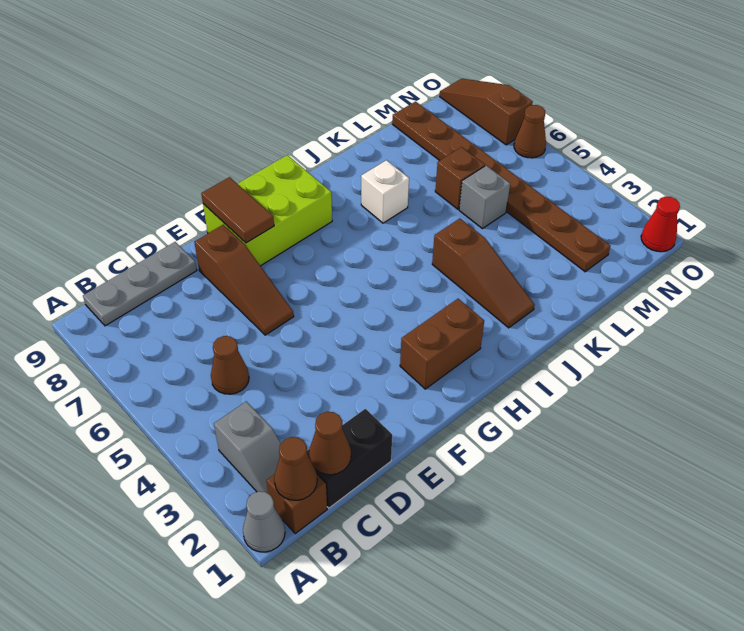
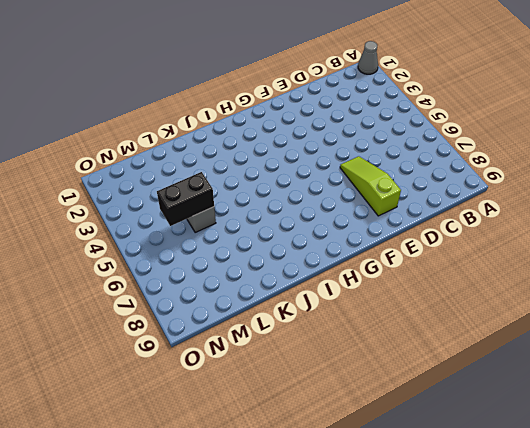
lime 1x3 slope [340,156,401,216] -> brown 1x3 slope [194,225,294,335]
black 1x2 brick [157,172,214,226] -> black 1x2 brick moved to [307,409,392,508]
none -> brown 1x1 brick [266,474,327,533]
none -> grey 1x2 slope [214,401,281,493]
none -> grey 1x3 plate [83,242,197,326]

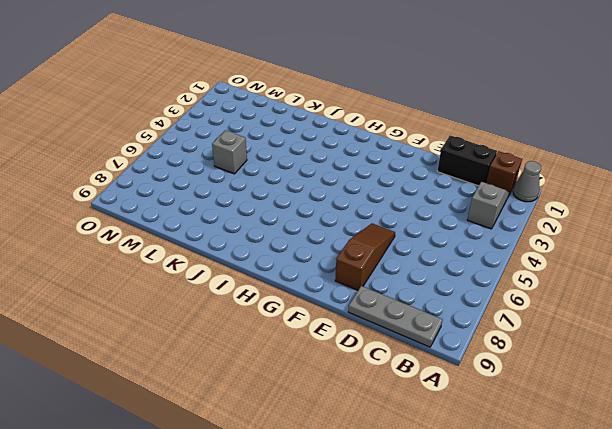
none -> brown 1x1 cone [211,336,249,394]
none -> lime 2x3 brick [203,155,332,266]
none -> brown 1x2 brick [400,299,484,389]

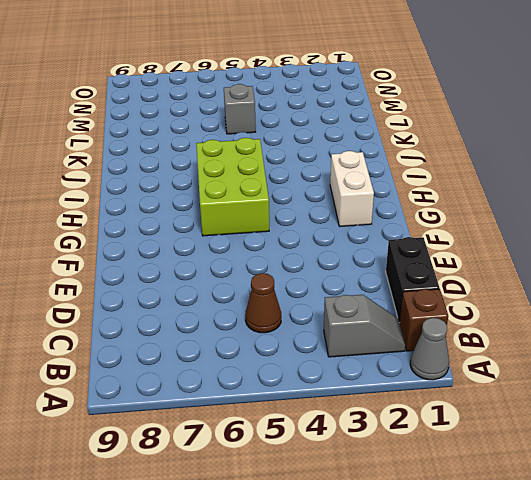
white 1x2 brick [330,151,374,226] -> brown 1x2 brick [400,299,484,389]
lime 2x3 brick [196,138,269,236] -> lime 2x3 brick moved to [203,155,332,266]
none -> grey 1x3 plate [83,242,197,326]
none -> brown 1x3 slope [194,225,294,335]
none -> brown 1x3 slope [432,218,535,328]

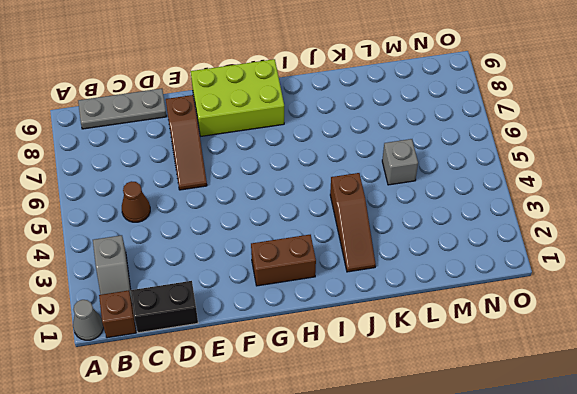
none -> white 1x1 brick [361,160,409,223]
none -> brown 1x1 brick [435,147,485,209]
none -> brown 1x8 plate [392,102,610,272]

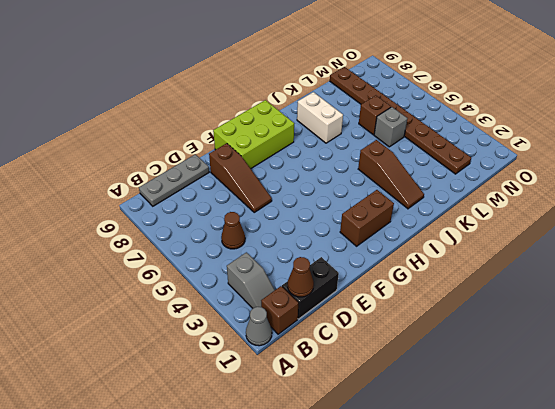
white 1x2 brick [297,92,343,143] -> white 1x1 brick [361,160,409,223]
none -> red 1x1 cone [641,197,680,252]
none -> brown 1x1 cone [514,105,546,158]
none -> brown 1x3 slope [440,79,533,145]

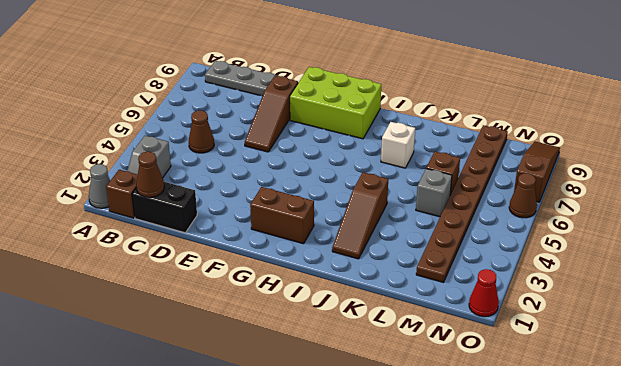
none -> brown 1x1 cone [274,437,317,500]
none -> brown 1x2 tile [201,177,274,243]

